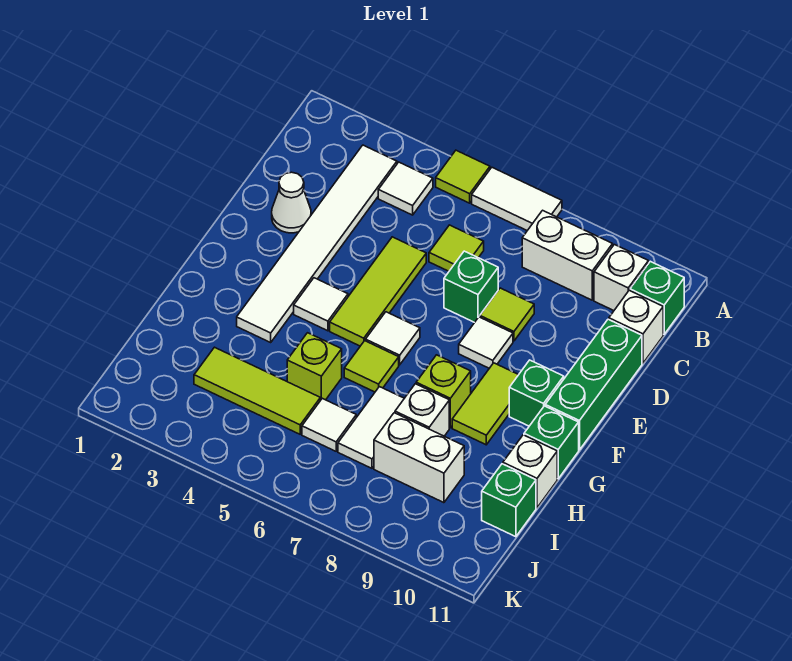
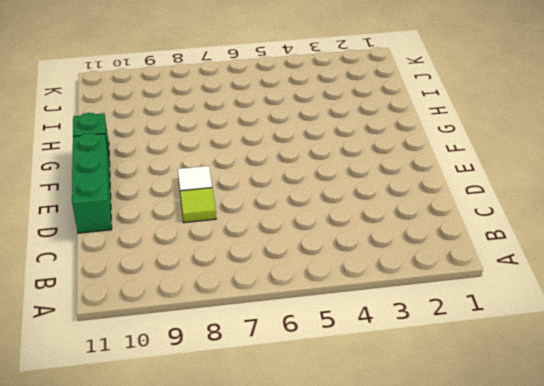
none -> lime 1x1 tile [436,150,490,203]
none -> white 1x2 tile [472,168,562,231]
none -> white 1x6 tile [237,145,397,342]
none -> white 1x1 tile [378,162,433,215]

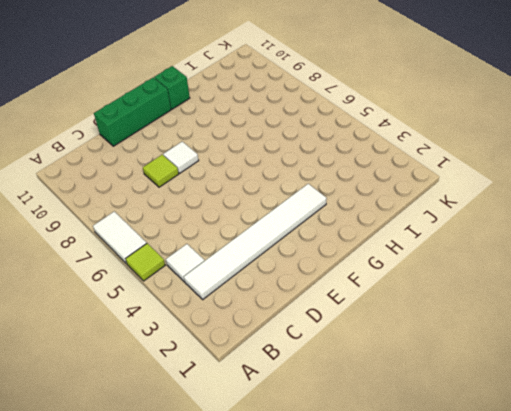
none -> white 1x2 brick [522,210,613,300]
none -> white 1x1 brick [594,245,649,311]
none -> green 1x1 brick [630,261,684,334]
none -> lime 1x1 tile [429,225,484,271]

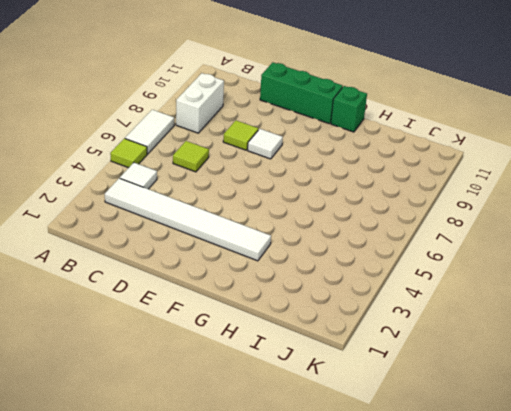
none -> white 1x1 brick [594,245,649,311]
none -> green 1x1 brick [630,261,684,334]
none -> white 1x1 brick [609,290,663,363]
none -> white 1x1 cone [272,172,311,233]

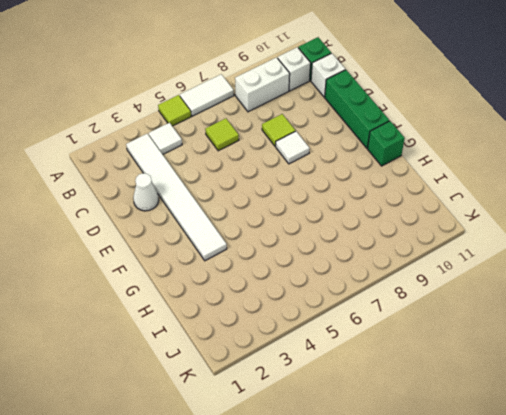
none -> lime 1x3 tile [330,237,426,346]
none -> green 1x1 brick [444,251,498,323]
none -> white 1x1 tile [294,278,348,331]
none -> white 1x1 tile [366,312,420,365]

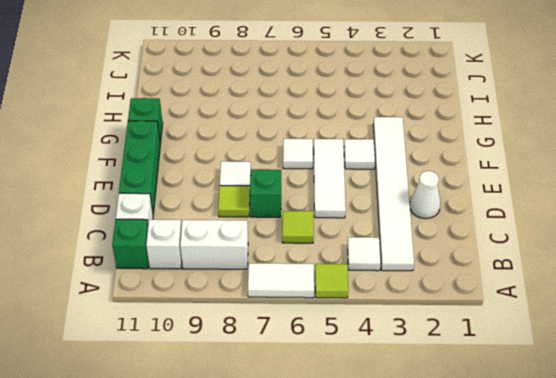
white 1x3 tile [314,139,346,218] -> lime 1x3 tile [330,237,426,346]
none -> lime 1x2 tile [452,363,518,445]
none -> green 1x1 brick [509,360,564,426]
none -> lime 1x1 tile [344,341,399,392]
none -> lime 1x1 brick [416,355,471,428]

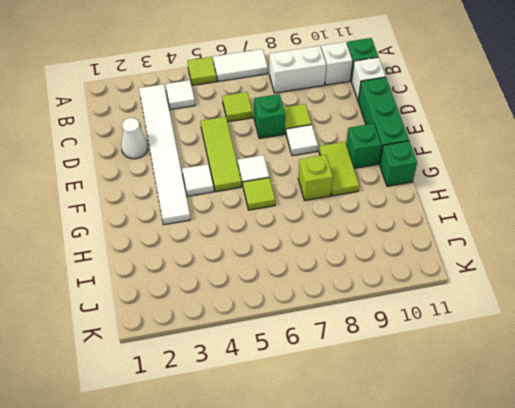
none -> lime 1x1 brick [287,333,342,400]
none -> white 1x2 tile [338,387,404,468]
none -> white 1x1 brick [395,384,449,436]
none -> white 1x1 brick [503,435,557,508]

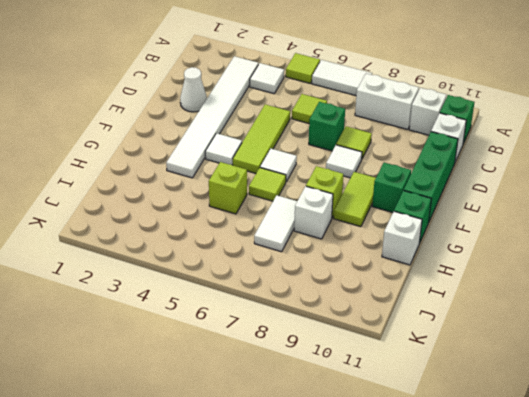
none -> lime 1x3 tile [194,347,320,434]
none -> white 1x1 tile [302,398,356,451]
none -> white 1x2 brick [374,413,464,503]
none -> green 1x1 brick [482,464,536,537]

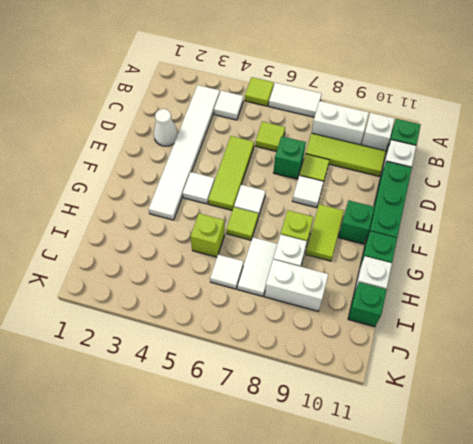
lime 1x3 tile [306,133,386,176] -> lime 1x3 tile moved to [194,347,320,434]

